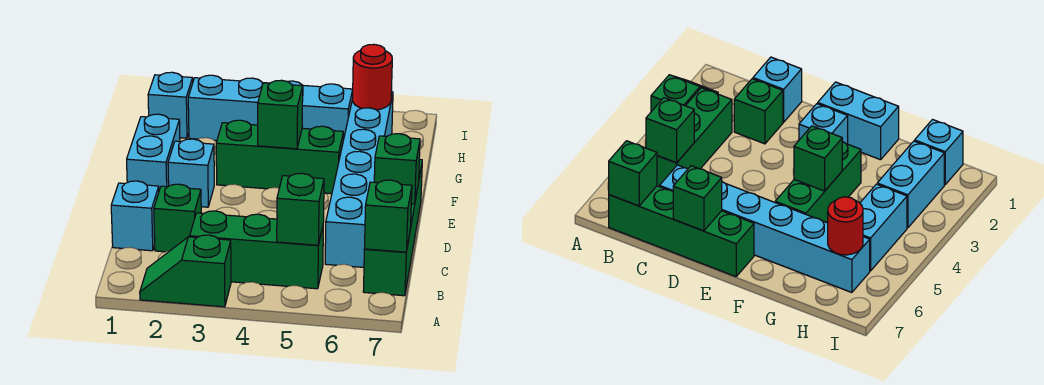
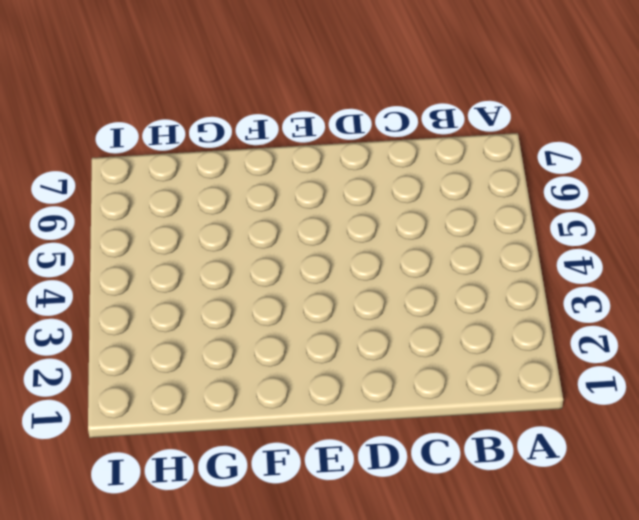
none -> green 1x2 slope [140,235,231,307]
none -> green 1x3 brick [190,211,323,289]
none -> green 1x4 brick [363,159,422,296]

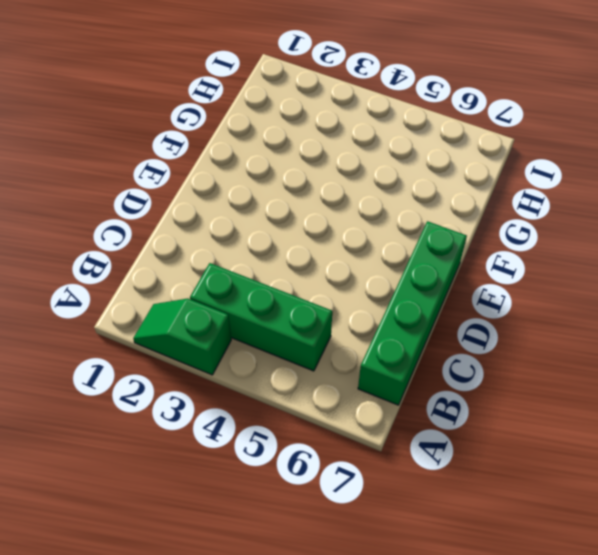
none -> cyan 1x1 brick [111,181,159,251]
none -> green 1x1 brick [154,184,201,252]
none -> cyan 1x6 brick [325,92,393,267]

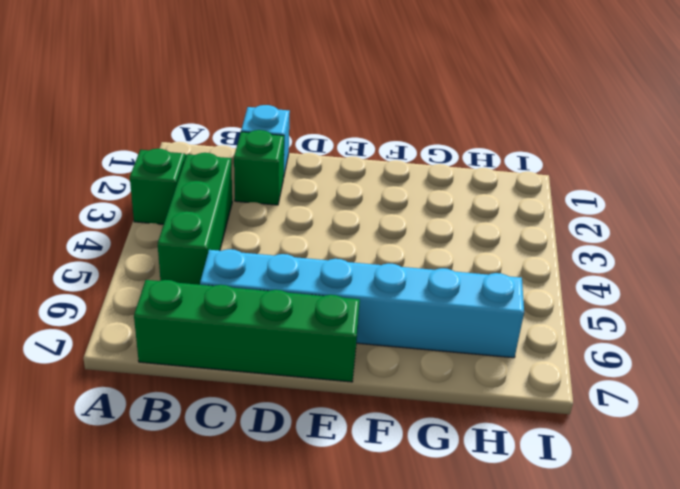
none -> cyan 1x2 brick [127,114,180,190]
none -> cyan 1x1 brick [168,139,214,207]
none -> green 1x3 brick [216,120,343,194]

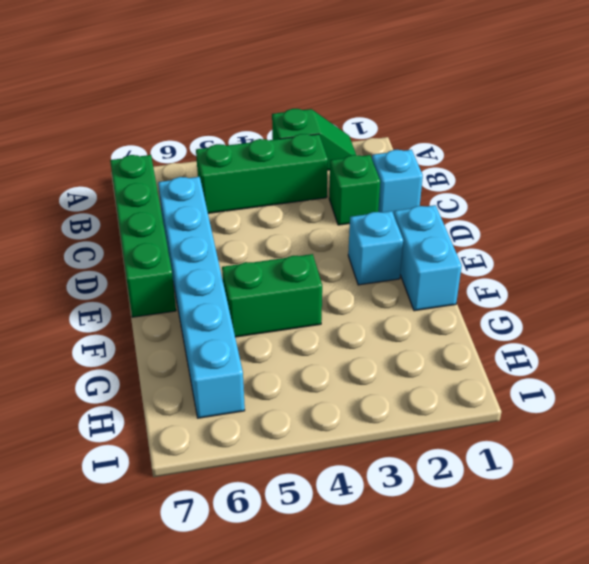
green 1x2 brick [222,254,322,337] -> green 1x3 brick [216,120,343,194]
none -> cyan 1x1 brick [148,72,193,138]
none -> cyan 1x2 brick [188,75,263,140]
none -> cyan 1x2 brick [287,81,353,140]

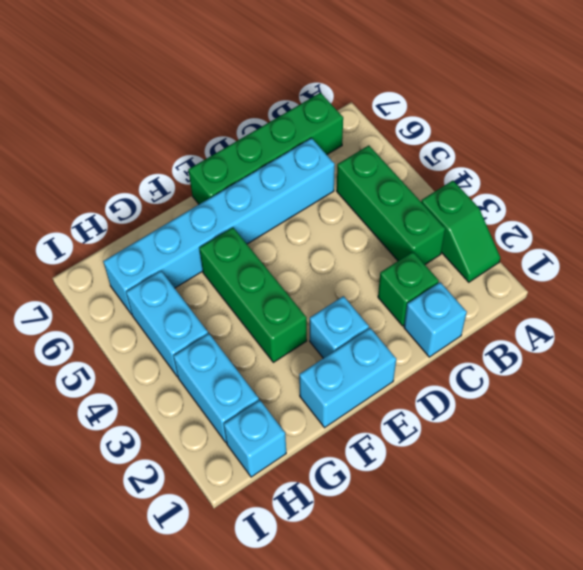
none -> green 1x1 brick [277,173,324,245]
none -> green 1x1 brick [364,180,412,252]
none -> green 1x1 brick [374,134,420,204]

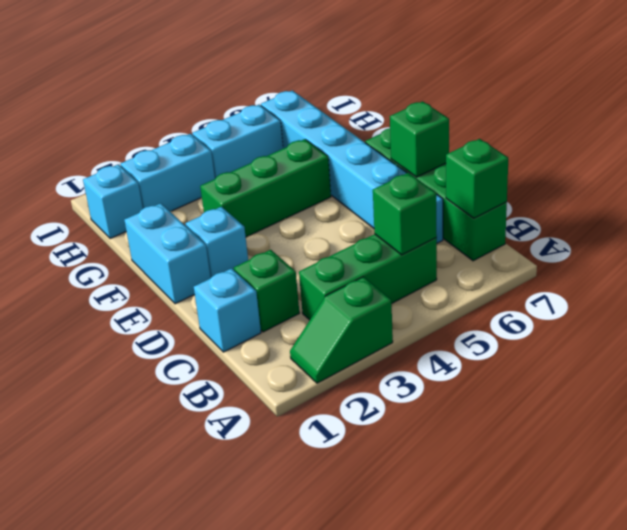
none -> green 1x1 brick [258,80,303,149]
none -> red 1x1 round brick [353,44,392,110]

